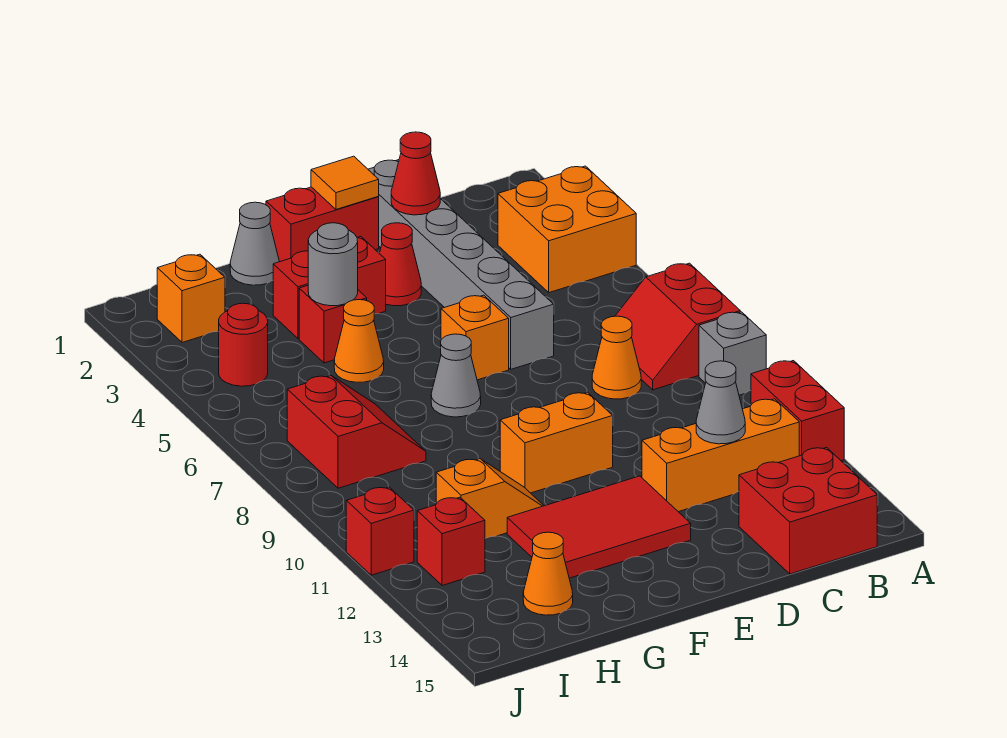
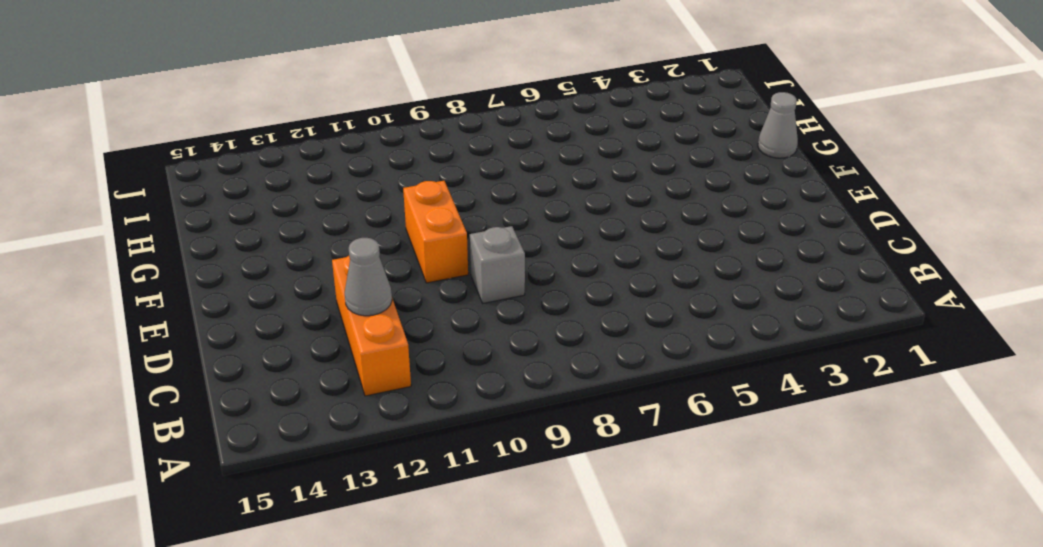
grey 1x1 brick [470,226,525,303] -> grey 1x1 brick moved to [699,312,766,395]
none -> orange 2x2 brick [498,166,636,293]
none -> red 2x2 slope [616,263,740,390]
none -> red 1x2 brick [751,361,844,461]

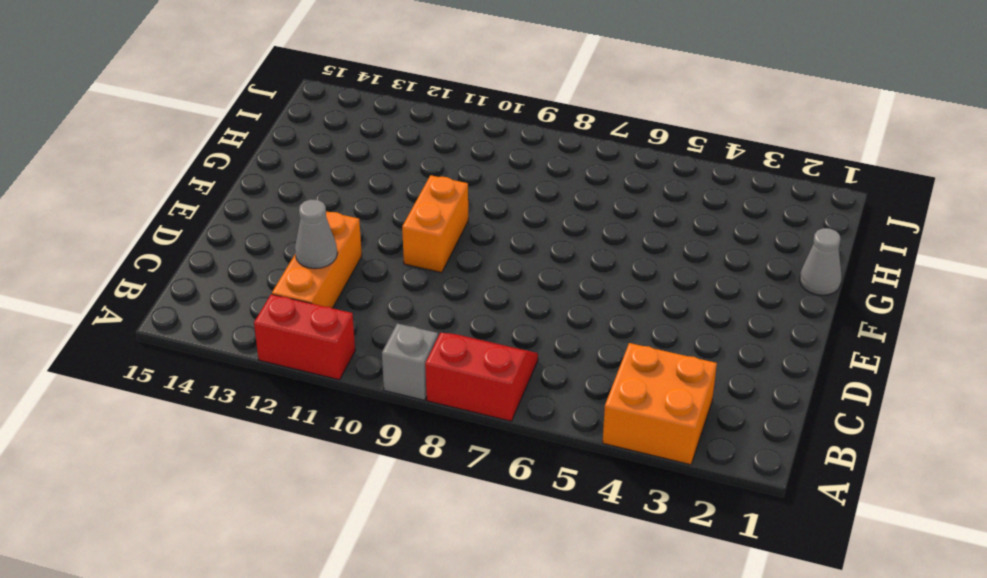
none -> red 2x2 brick [739,448,877,574]
none -> orange 1x1 cone [592,316,641,399]
none -> grey 1x6 brick [368,160,554,369]

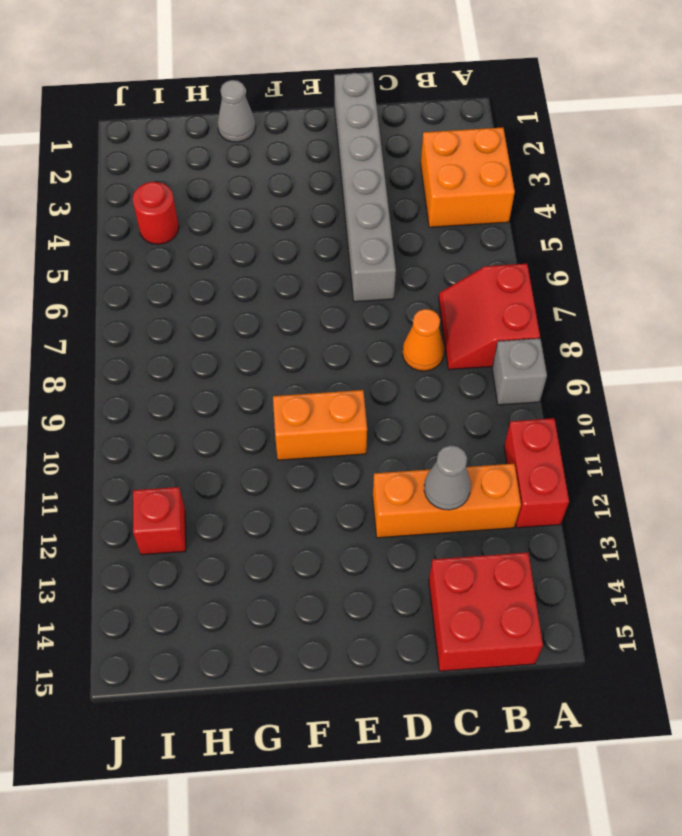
none -> red 1x2 brick [266,187,379,262]
none -> red 1x1 cone [379,223,421,306]
none -> orange 1x1 brick [441,295,509,380]

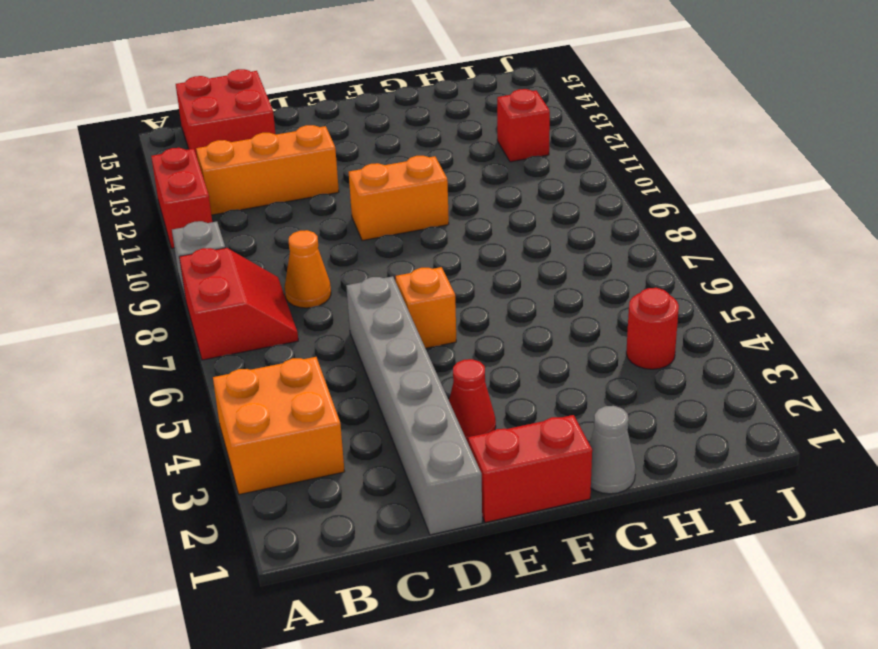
none -> red 2x3 tile [507,476,691,578]
none -> red 1x2 brick [273,236,386,339]
none -> grey 1x1 cone [431,334,481,417]

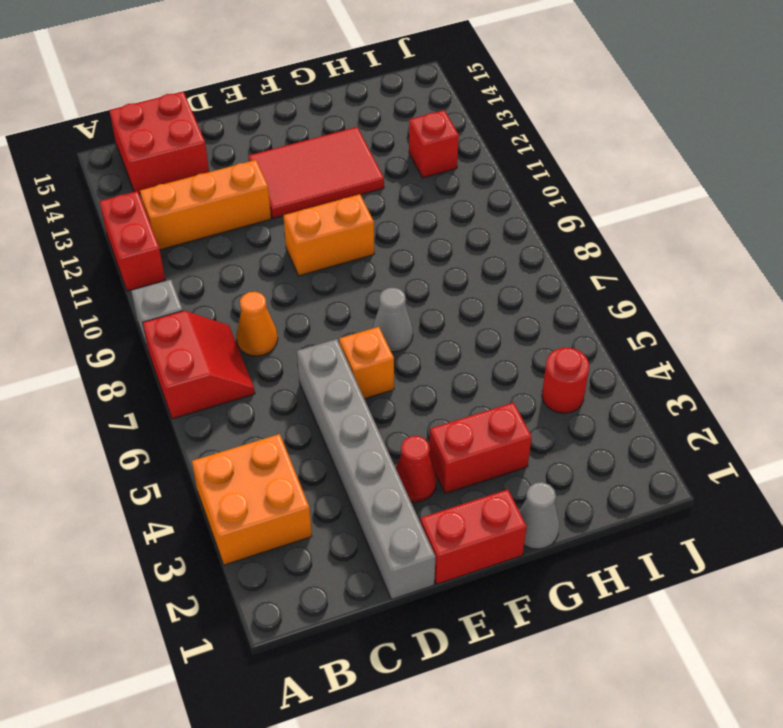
none -> red 1x1 brick [299,286,367,363]
none -> orange 1x1 cone [334,300,384,382]
none -> orange 1x2 slope [436,459,544,538]

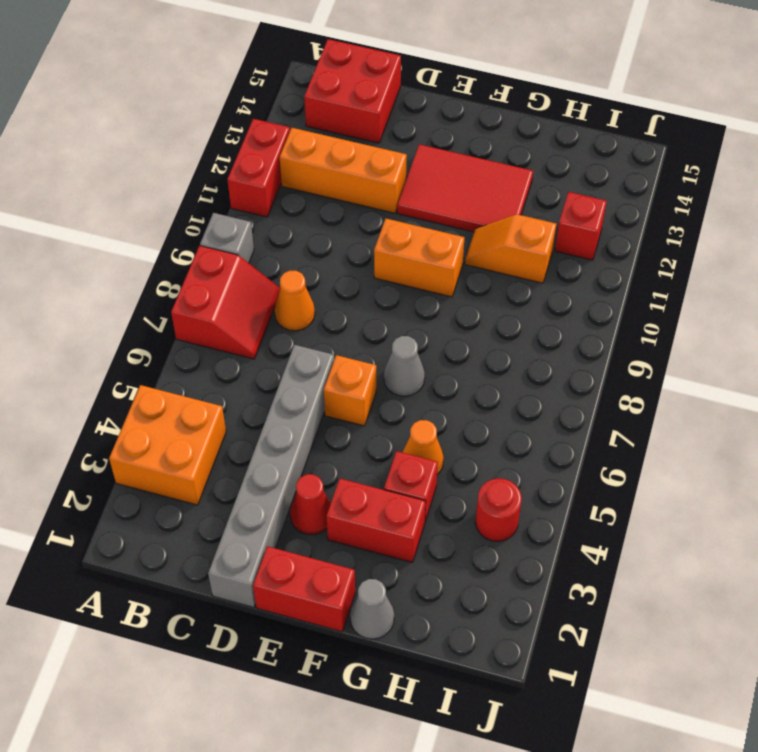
none -> red 2x2 slope [287,376,426,488]
none -> orange 1x1 cone [523,532,573,615]
none -> orange 1x1 brick [157,254,225,343]

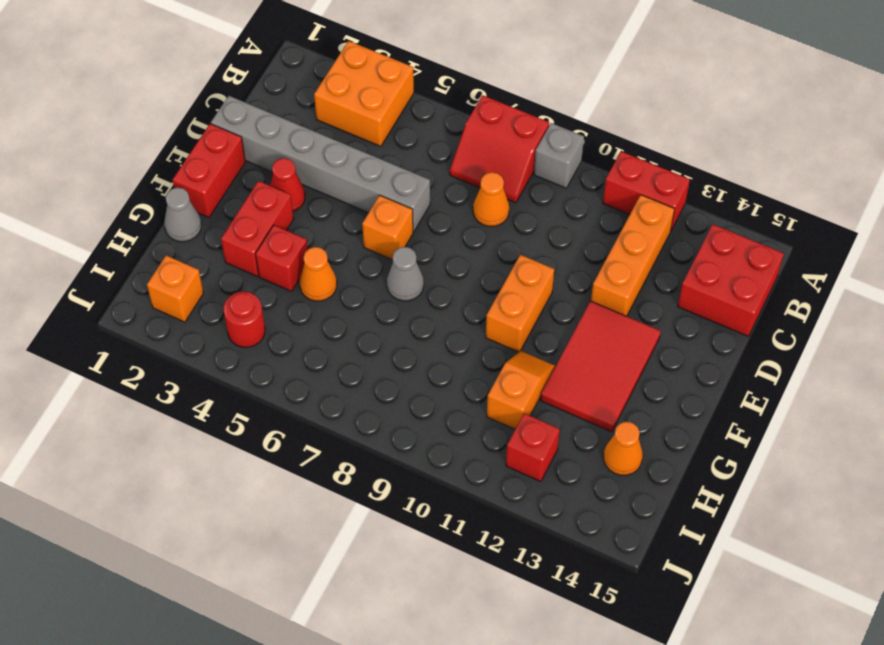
none -> red 2x2 slope [287,376,426,488]
none -> red 1x1 brick [346,487,414,575]
none -> grey 1x1 cone [696,361,745,444]

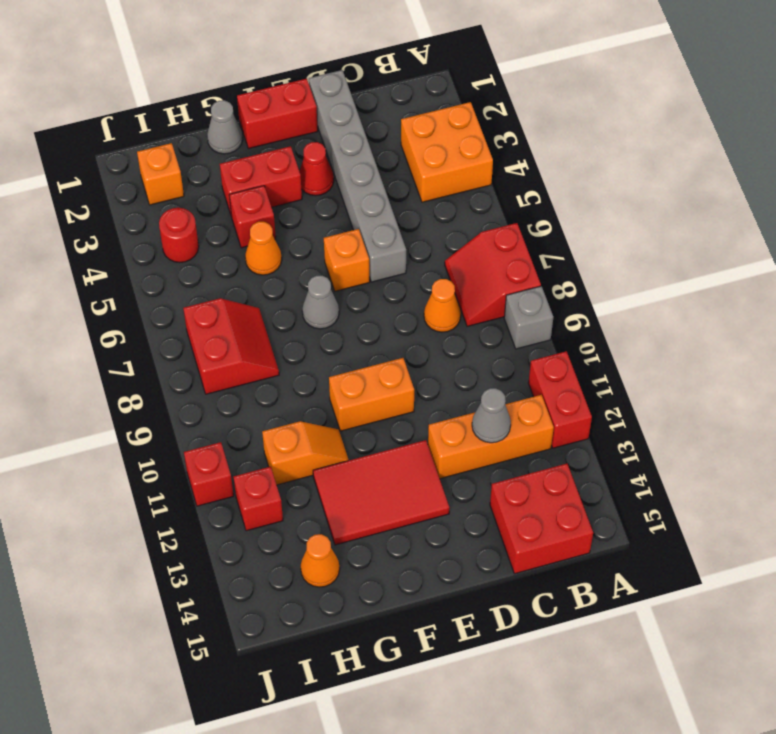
none -> red 1x1 cone [391,132,440,215]
none -> orange 1x1 tile [311,156,379,209]
none -> grey 1x1 round brick [308,223,358,306]

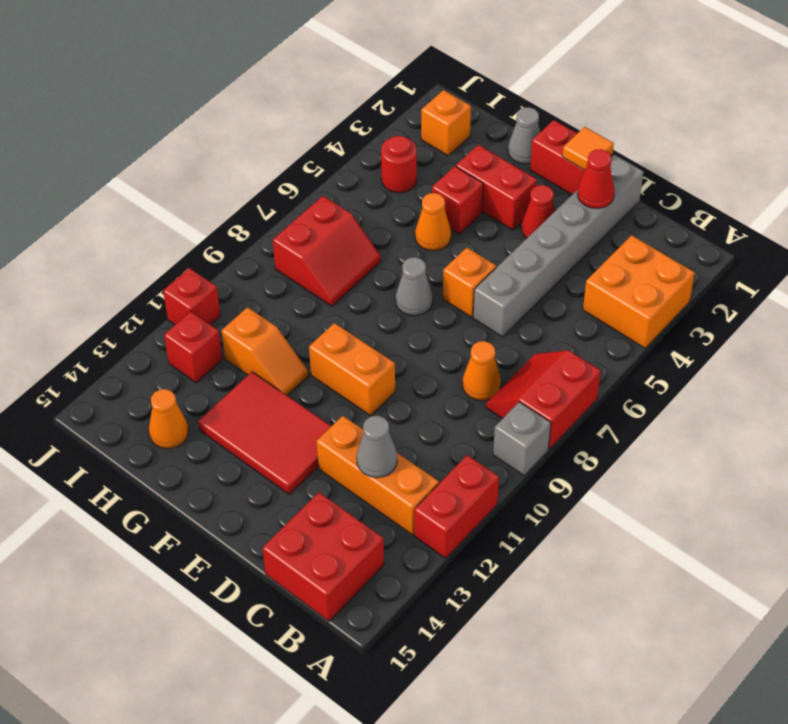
none -> grey 1x1 round brick [308,223,358,306]

